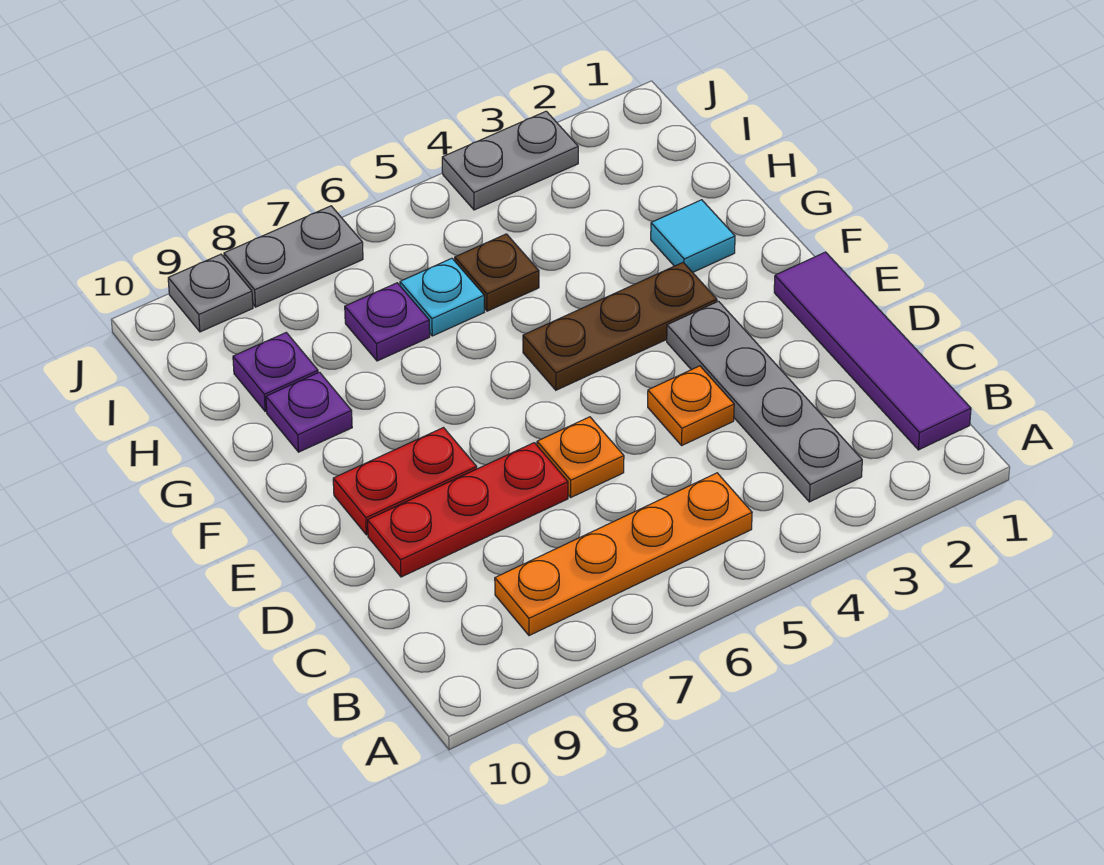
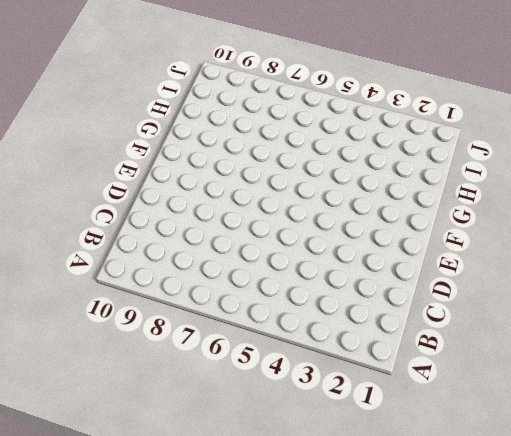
none -> purple 1x4 tile [774,252,971,450]
none -> grey 1x4 plate [667,301,862,502]
none -> orange 1x4 plate [495,473,752,636]

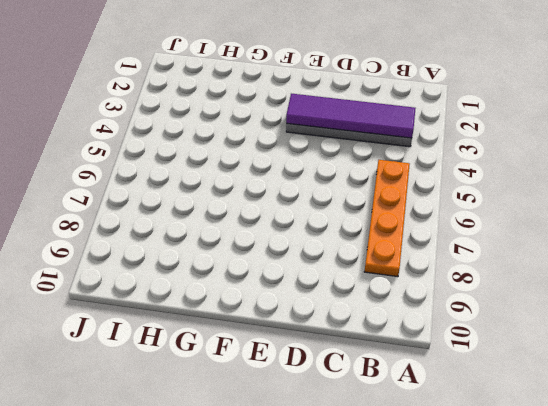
purple 1x4 tile [286,94,416,138] -> purple 1x4 tile moved to [774,252,971,450]
none -> orange 1x1 plate [648,366,734,445]
none -> orange 1x1 plate [537,417,624,497]
none -> red 1x3 plate [368,443,568,577]

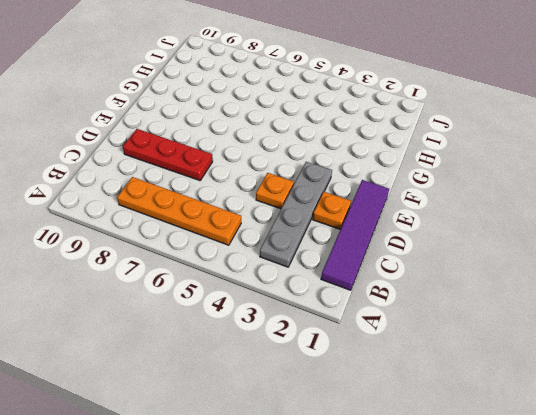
orange 1x1 plate [313,192,351,229] -> orange 1x1 plate moved to [537,417,624,497]
none -> red 1x2 plate [333,428,477,535]
none -> brown 1x3 plate [523,262,717,390]
none -> cyan 1x1 tile [651,200,735,272]

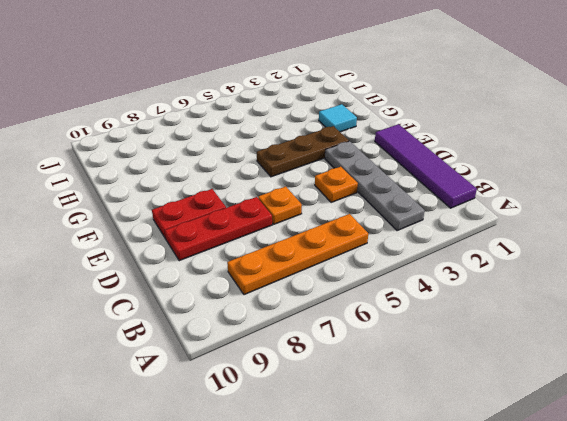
none -> purple 1x1 plate [266,372,352,452]
none -> brown 1x1 plate [455,234,539,311]
none -> cyan 1x1 plate [400,258,484,336]

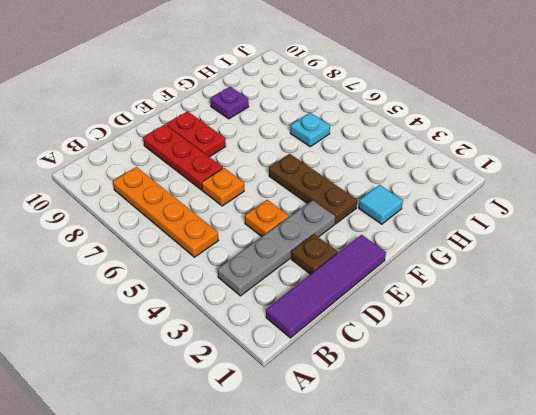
brown 1x1 plate [291,234,338,274] -> brown 1x1 plate moved to [455,234,539,311]
none -> purple 1x1 plate [345,283,430,361]
none -> purple 1x1 plate [233,333,318,411]
none -> grey 1x2 plate [442,111,578,210]

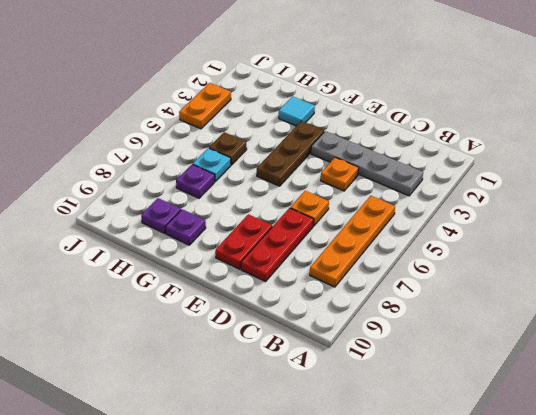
orange 1x2 plate [179,83,231,129] -> grey 1x2 plate [442,111,578,210]
none -> purple 1x4 tile [774,252,971,450]
none -> grey 1x2 plate [224,206,363,307]
none -> grey 1x1 plate [168,254,253,332]

